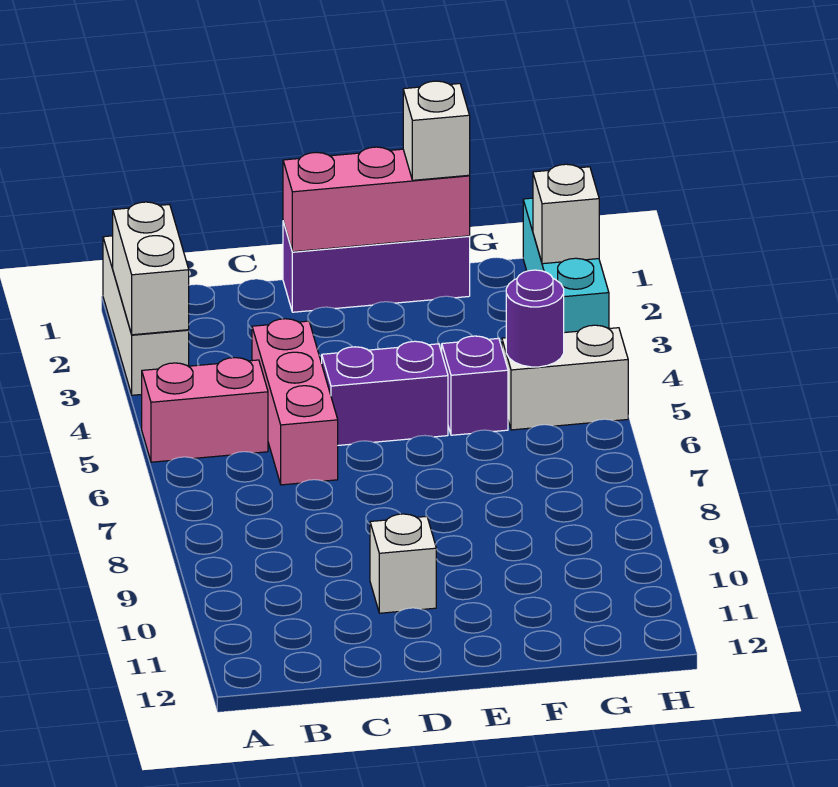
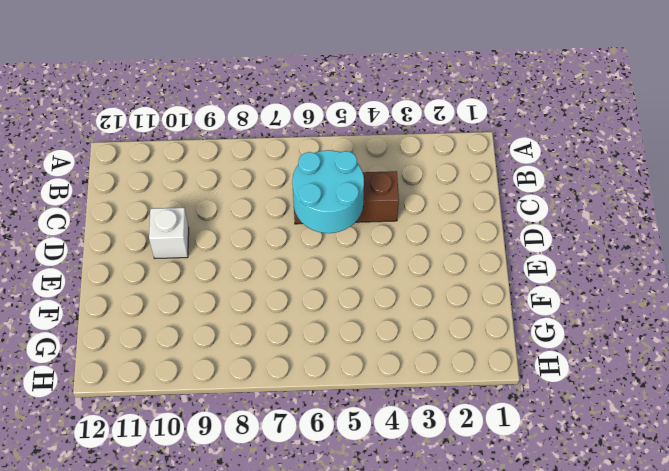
brown 1x3 brick [294,171,399,224] -> pink 1x3 brick [252,319,338,485]
cyan 2x2 round brick [292,150,364,233] -> none
none -> white 1x3 brick [103,236,189,395]
none -> pink 1x2 brick [142,358,268,462]
none -> purple 1x3 brick [283,221,470,312]

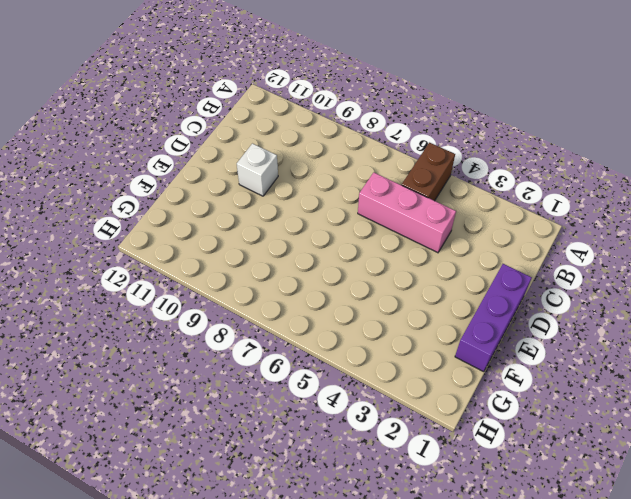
brown 1x2 brick [402,143,455,201] -> pink 1x2 brick [142,358,268,462]
none -> white 1x3 brick [103,236,189,395]
none -> purple 1x2 brick [322,341,448,445]
none -> purple 1x1 brick [442,336,508,435]

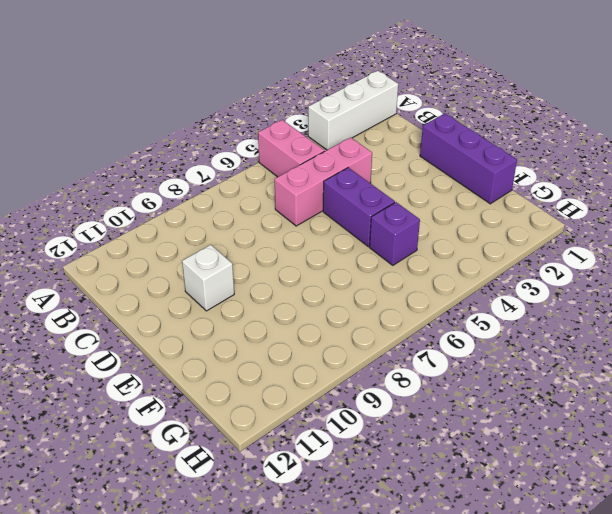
none -> white 1x2 brick [502,325,628,430]
none -> cyan 1x3 brick [523,198,609,333]
none -> white 1x2 brick [113,202,189,335]

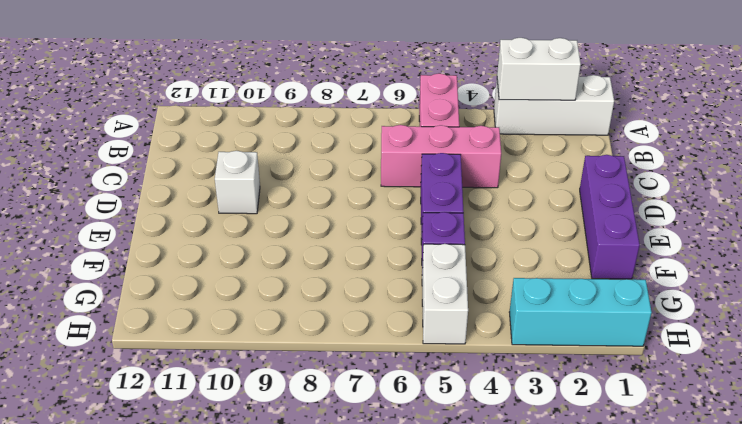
none -> pink 1x3 brick [283,147,470,252]
none -> purple 1x1 round brick [506,270,564,367]
none -> white 1x1 brick [533,164,599,264]

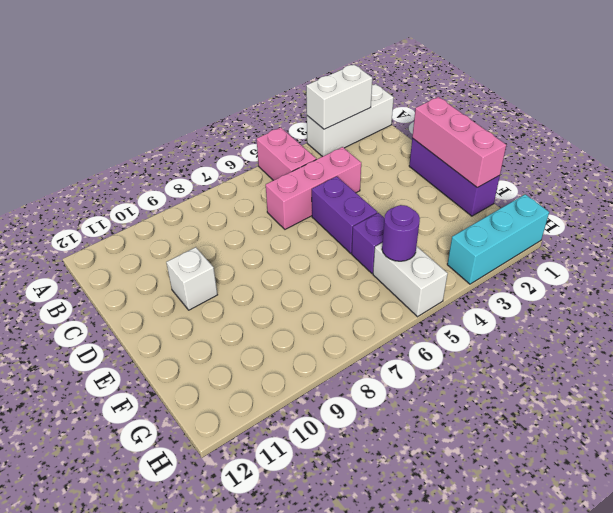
none -> white 1x1 brick [533,164,599,264]
none -> white 1x1 brick [403,81,470,180]

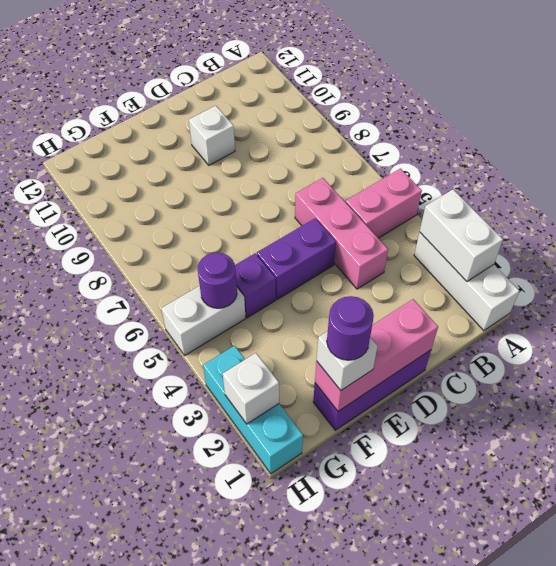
purple 1x1 round brick [327,296,374,360] -> none

